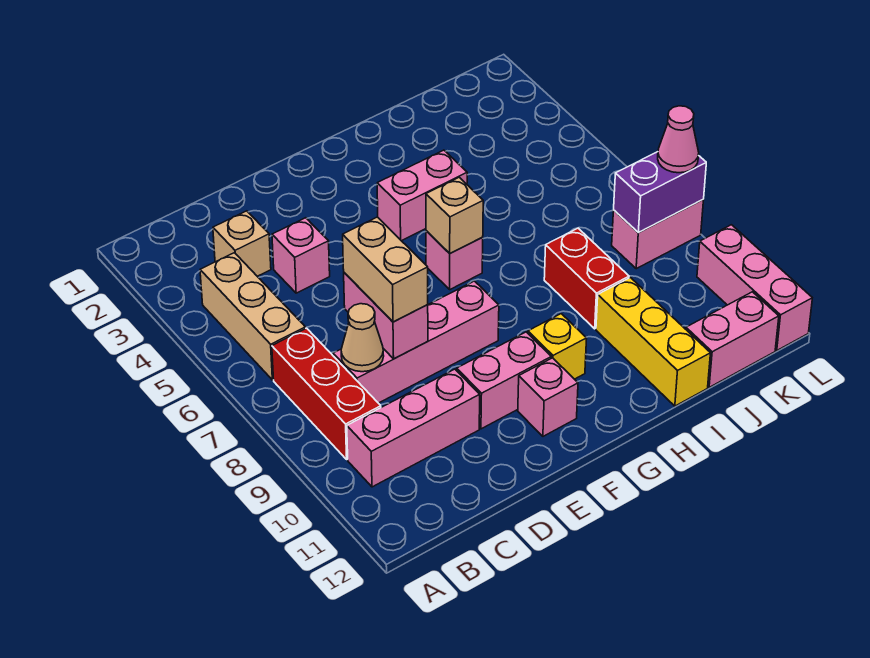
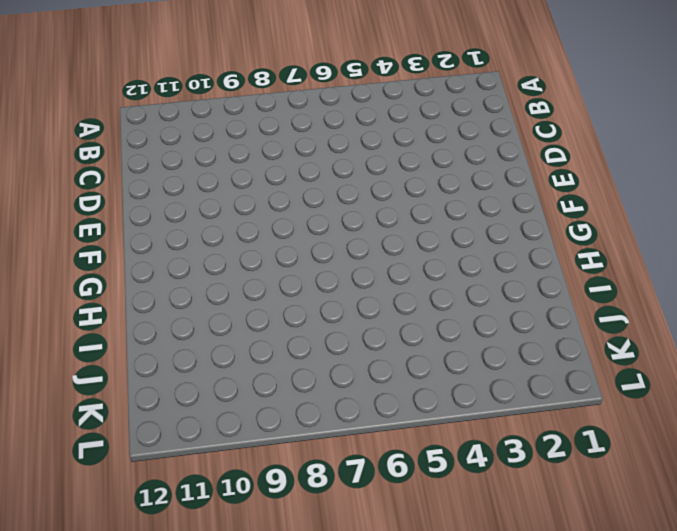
none -> tan 1x3 brick [200,253,306,380]
none -> red 1x3 brick [272,328,381,459]
none -> pink 1x3 brick [347,369,480,487]

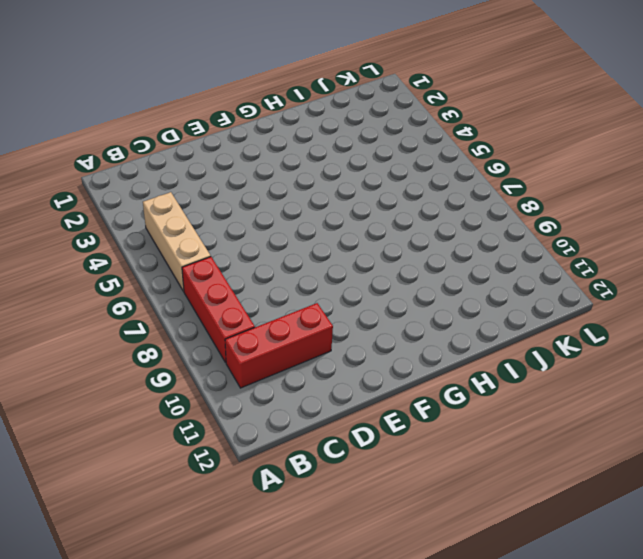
red 1x3 brick [225,303,333,388] -> pink 1x3 brick [347,369,480,487]
none -> tan 1x1 brick [213,211,271,276]
none -> pink 1x4 brick [333,281,499,403]
none -> pink 1x1 brick [272,218,330,293]

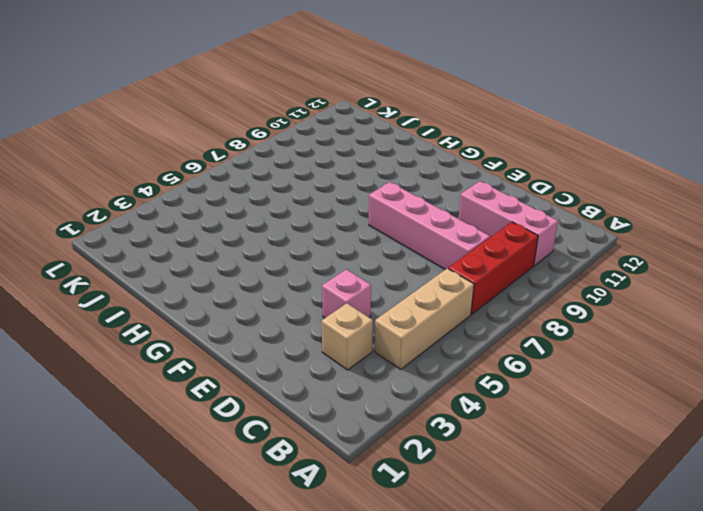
none -> pink 1x2 brick [457,332,551,429]
none -> pink 1x1 brick [518,358,578,436]
none -> pink 1x2 brick [377,150,467,241]

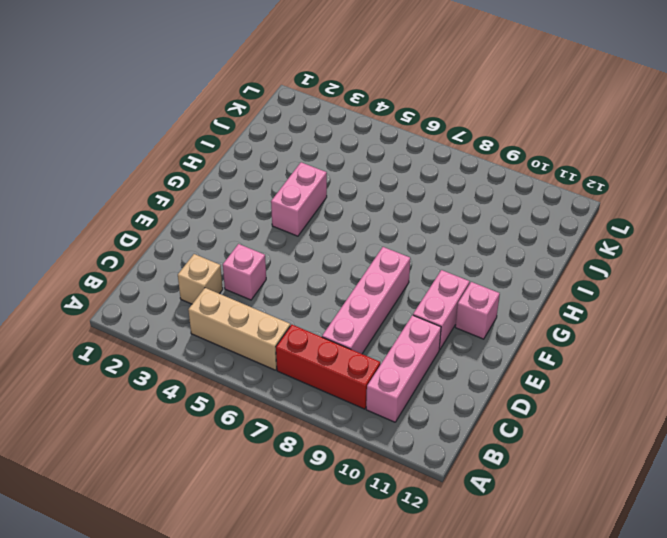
none -> pink 1x1 brick [426,231,483,289]
none -> yellow 1x1 brick [528,314,587,379]
none -> red 1x2 brick [544,228,629,329]

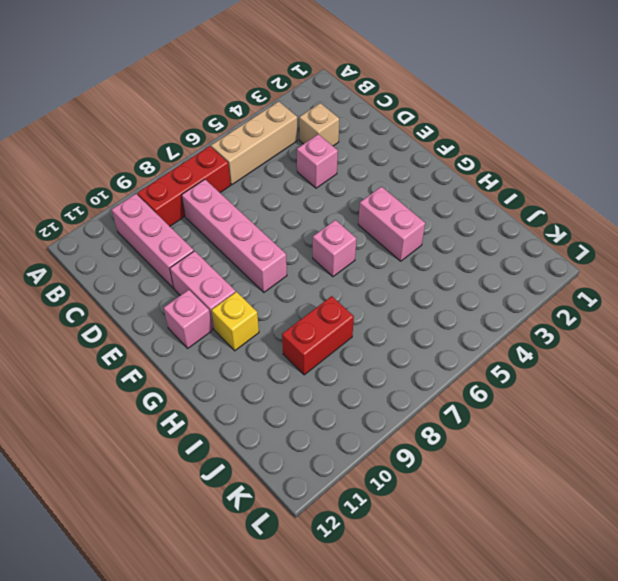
none -> yellow 1x3 brick [596,278,711,406]
none -> pink 1x2 brick [686,292,779,387]
none -> pink 1x2 brick [612,200,703,269]

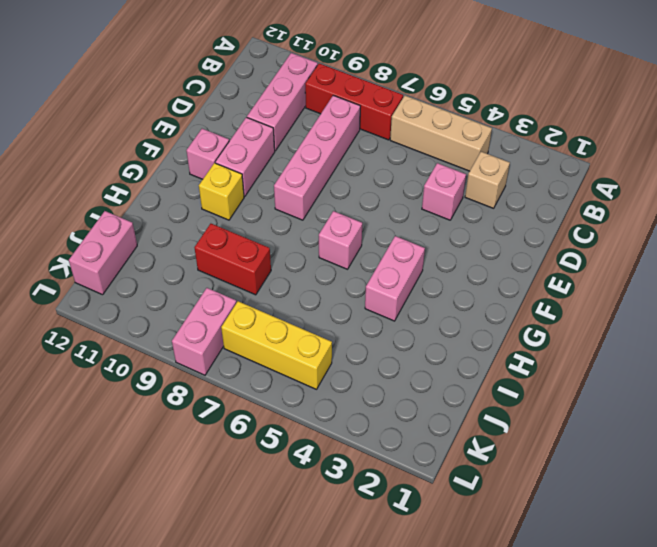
yellow 1x3 brick [221,301,332,389] -> yellow 1x3 brick moved to [596,278,711,406]
none -> pink 1x3 brick [697,225,812,350]
none -> tan 1x1 cone [341,304,384,372]
none -> pink 1x2 brick [344,273,428,359]

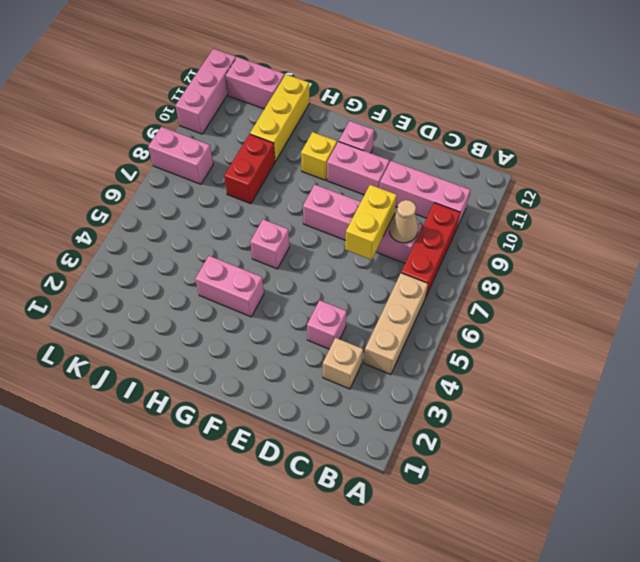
yellow 1x2 brick [345,185,397,260] -> pink 1x2 brick [344,273,428,359]
none -> tan 1x1 brick [426,177,483,253]
none -> purple 1x2 brick [614,152,706,233]
none -> tan 1x2 brick [343,217,428,322]

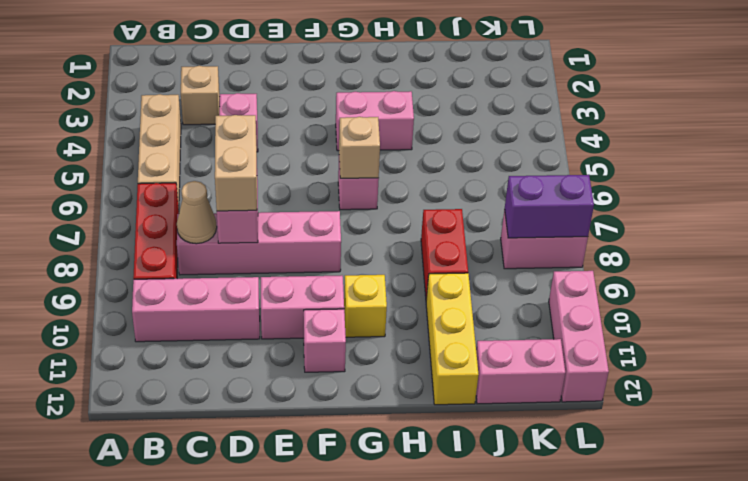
none -> pink 1x1 cone [658,106,699,173]

